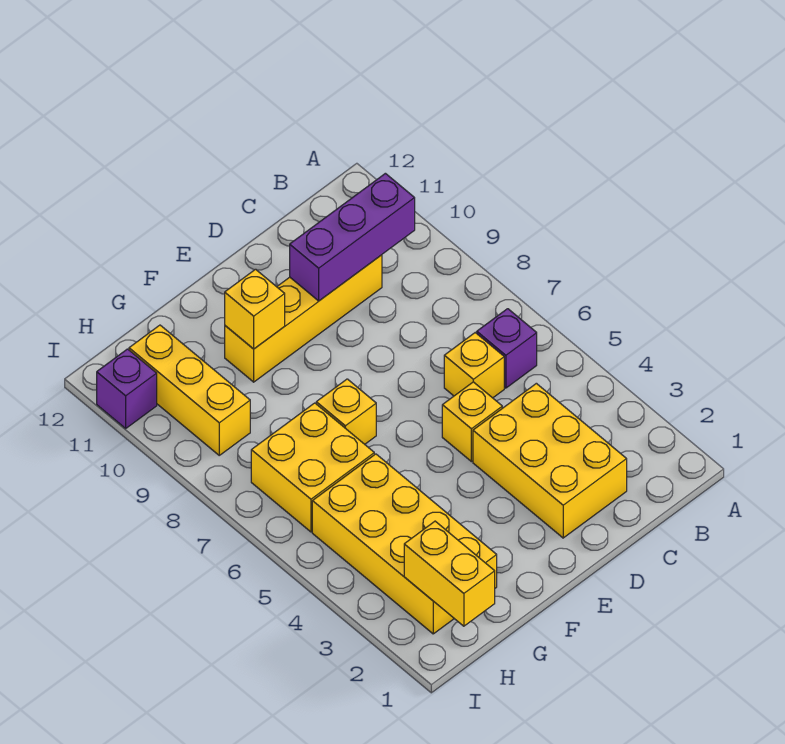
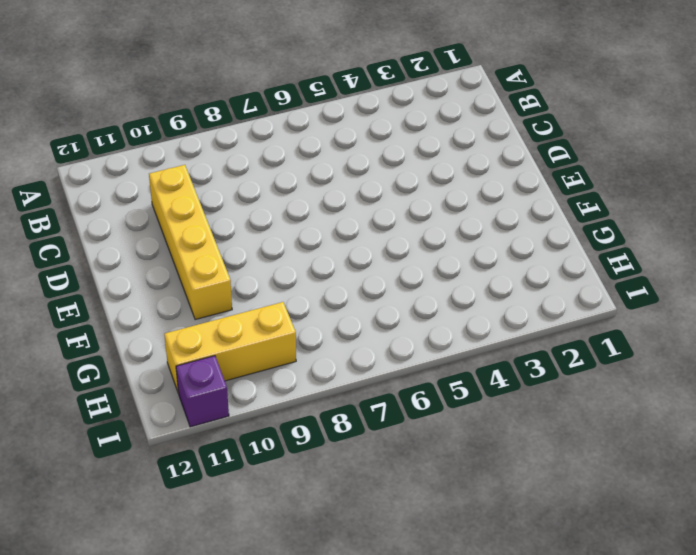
none -> purple 1x1 brick [477,309,537,388]
none -> yellow 2x3 brick [473,383,627,538]
none -> yellow 1x1 brick [444,333,504,398]

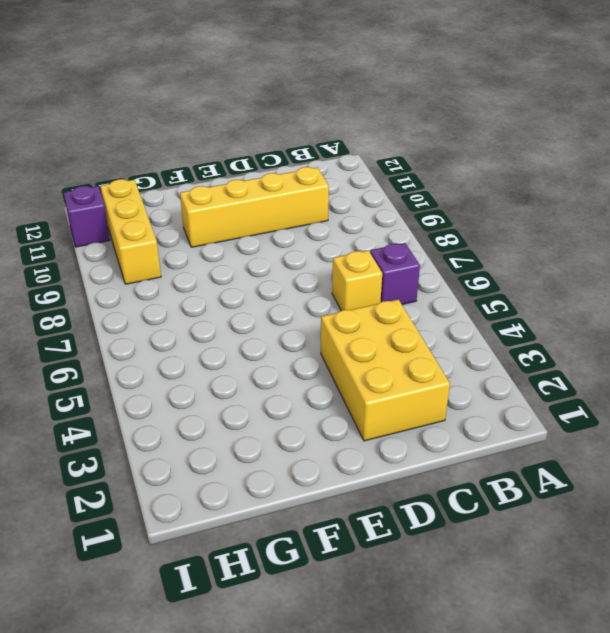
none -> yellow 1x1 brick [442,382,502,462]
none -> yellow 1x1 brick [316,379,376,444]
none -> yellow 2x4 brick [312,454,497,634]

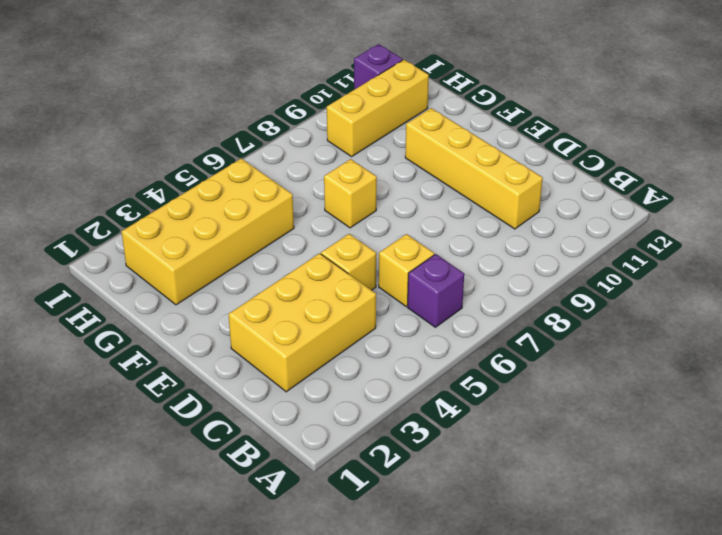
none -> yellow 2x2 brick [251,403,374,532]
none -> purple 1x3 brick [290,173,415,301]
none -> yellow 1x1 brick [225,269,285,349]

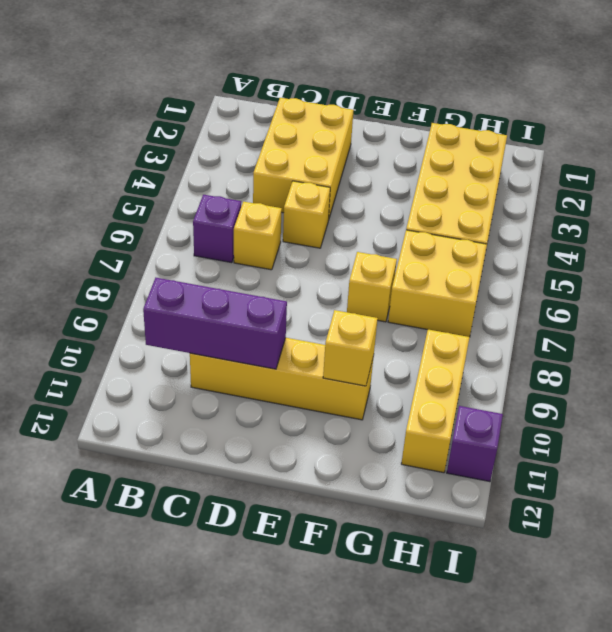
none -> yellow 1x2 brick [404,521,495,626]

